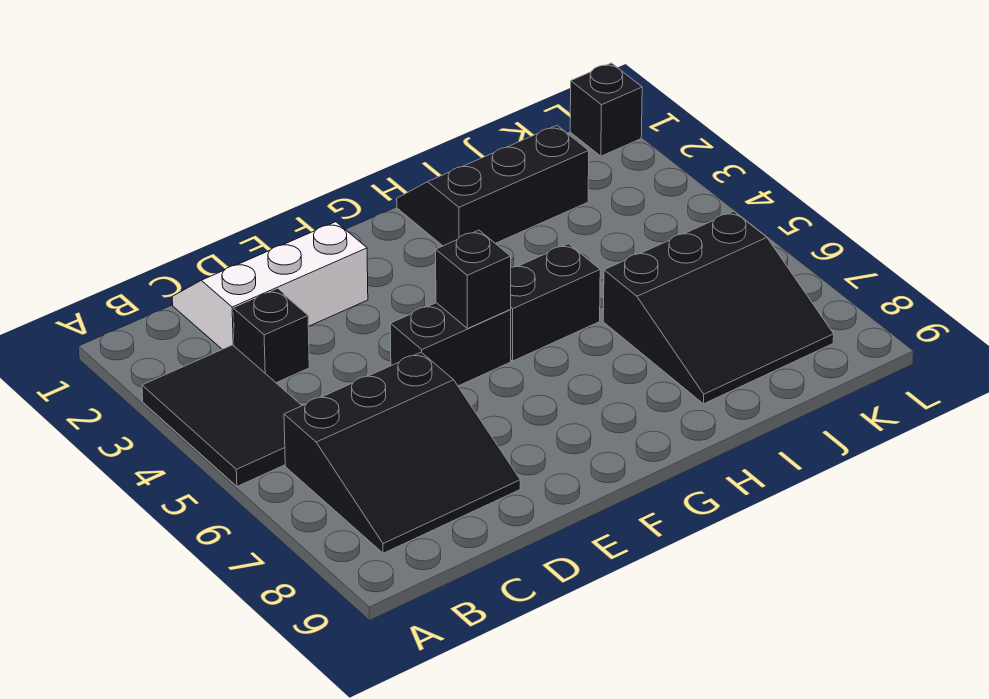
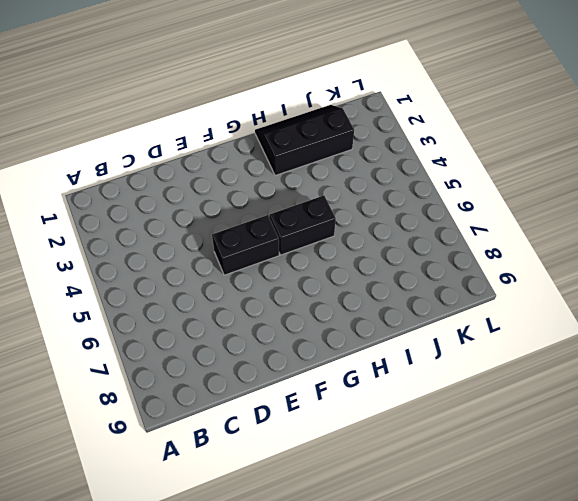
none -> black 2x3 tile [142,345,302,486]
none -> black 3x3 slope [284,352,520,553]

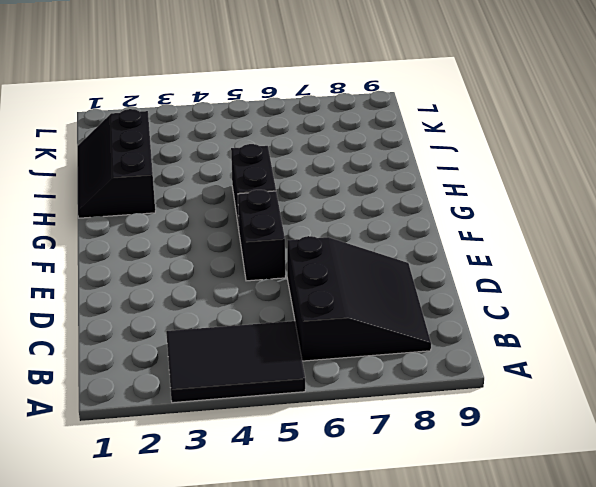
none -> white 2x3 slope [172,222,368,349]
none -> black 1x1 brick [234,289,309,383]

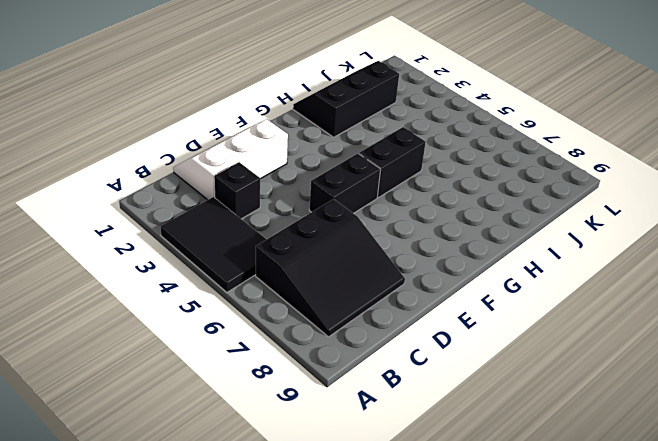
none -> black 3x3 slope [603,211,834,404]
none -> black 1x1 brick [570,63,642,156]

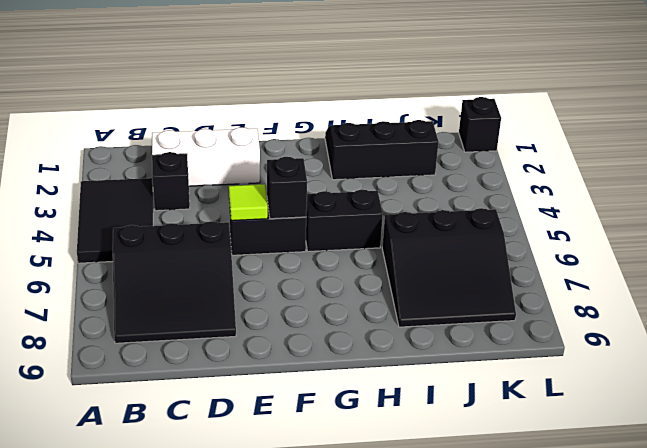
lime 1x1 tile [229,184,268,221] -> none

